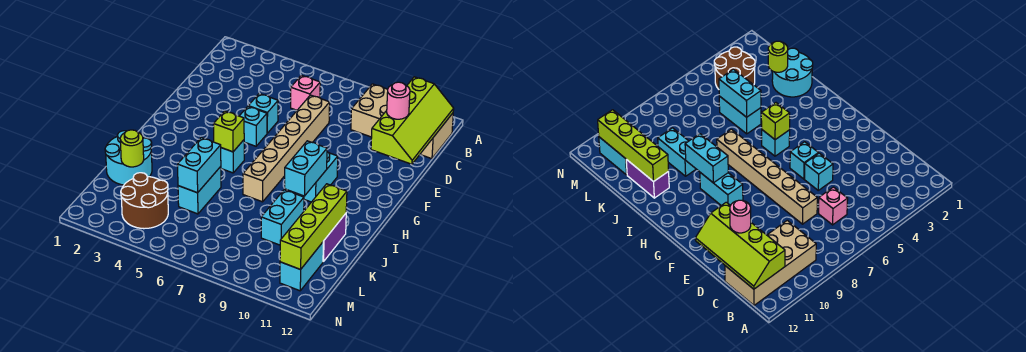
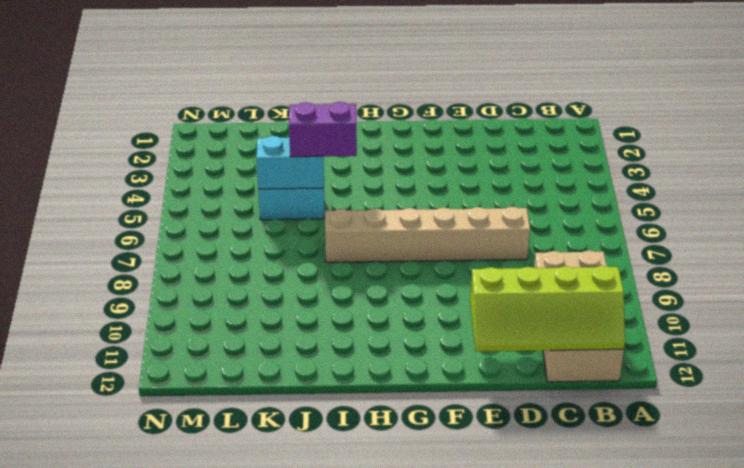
purple 1x2 brick [289,102,357,157] -> purple 1x2 brick moved to [323,214,346,262]
none -> pink 1x1 brick [291,75,320,110]
none -> cyan 1x1 brick [248,93,278,133]
none -> cyan 1x1 brick [240,107,267,146]

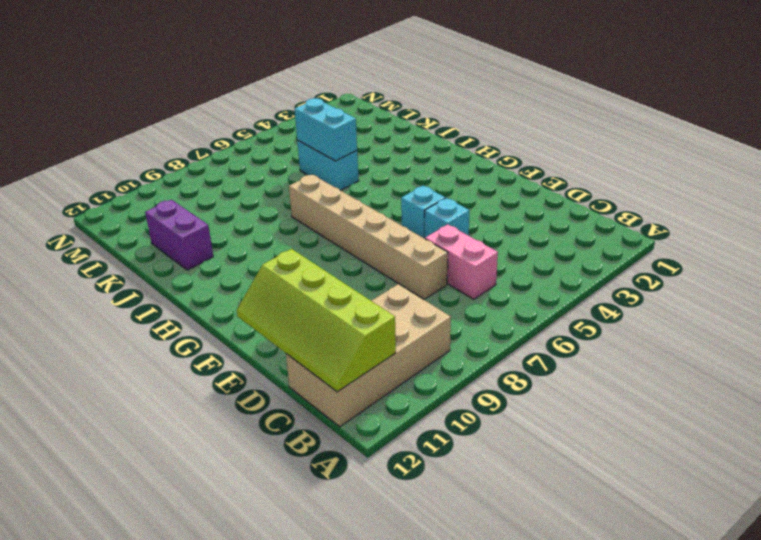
pink 1x2 brick [425,224,498,299] -> pink 1x1 brick [291,75,320,110]
none -> cyan 1x2 brick [296,152,338,202]
none -> cyan 1x1 brick [221,140,244,173]
none -> cyan 2x2 round brick [105,131,152,185]

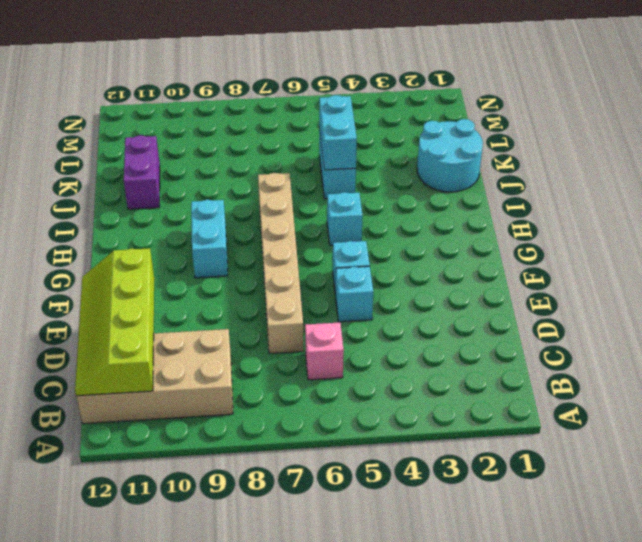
none -> cyan 1x2 brick [261,190,304,245]
none -> brown 2x2 round brick [121,173,168,229]
none -> cyan 1x2 brick [280,242,323,291]

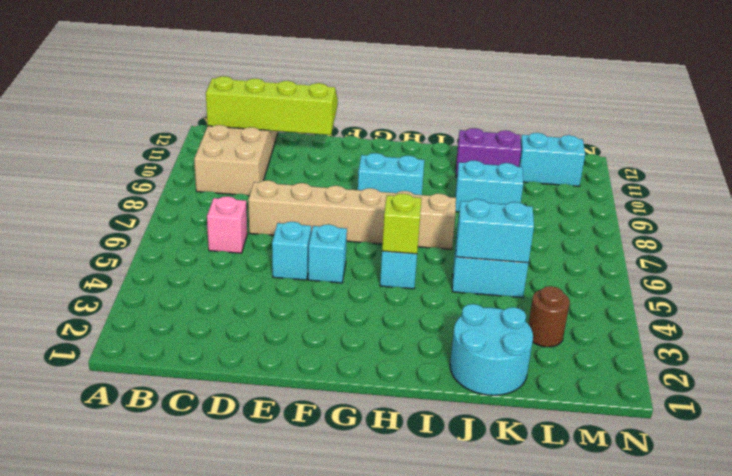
brown 1x1 round brick [528,286,570,347] -> brown 2x2 round brick [121,173,168,229]
none -> cyan 1x2 brick [285,141,327,196]
none -> lime 1x4 brick [280,184,347,269]
none -> lime 1x1 round brick [120,130,144,167]

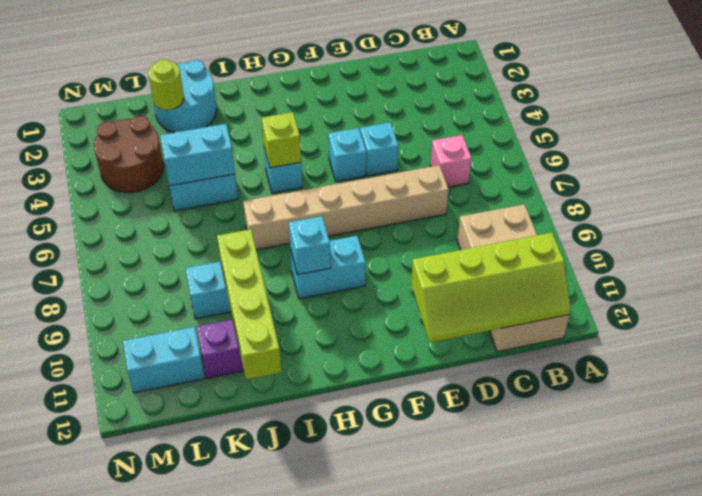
cyan 1x1 brick [289,216,331,275] -> cyan 1x2 brick [285,141,327,196]
lime 1x4 brick [217,229,281,380] -> lime 1x4 brick turned to [280,184,347,269]
none -> pink 1x1 round brick [387,82,410,119]

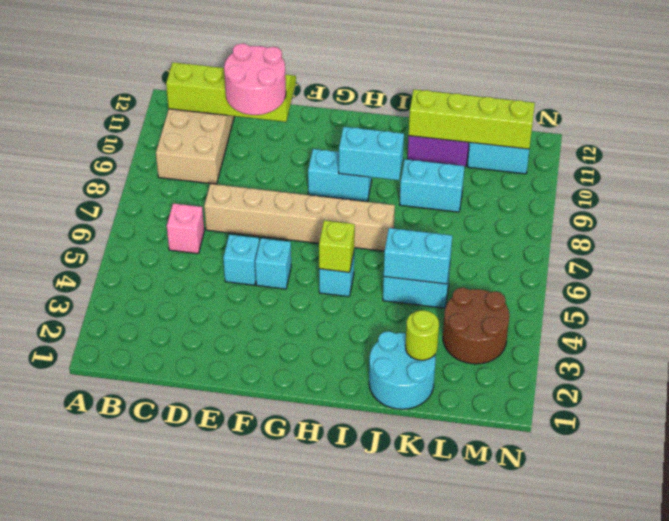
pink 2x2 round brick [224,43,286,115] -> pink 1x1 round brick [387,82,410,119]

